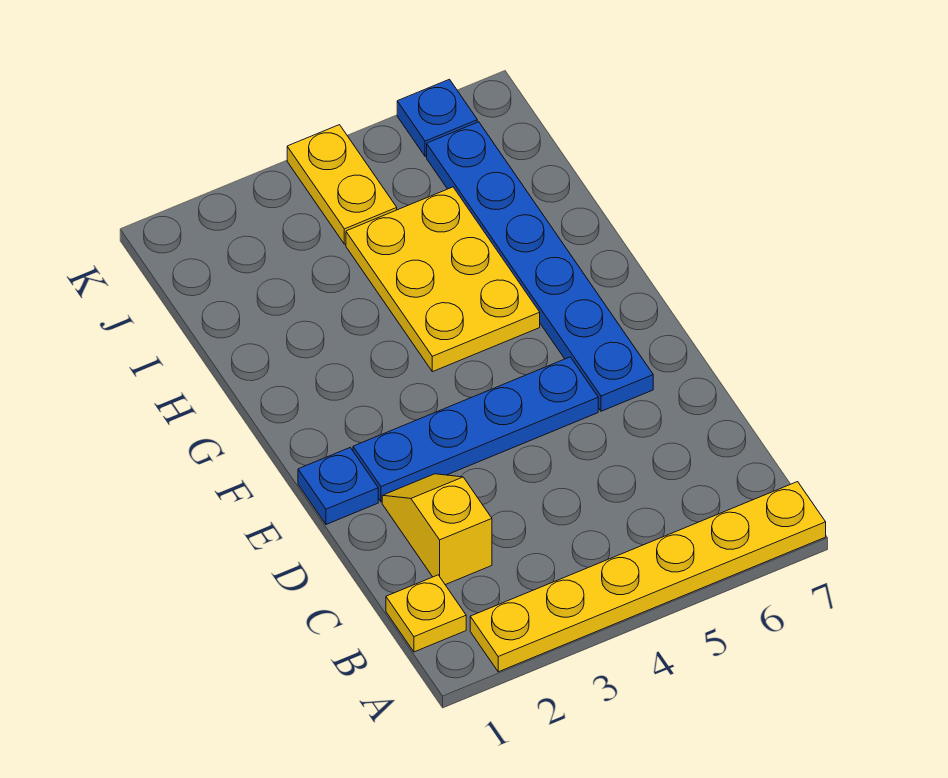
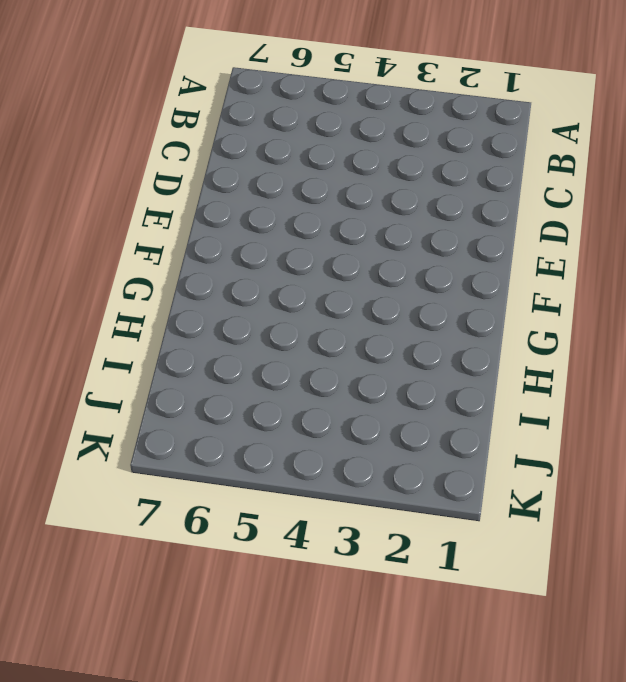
none -> yellow 1x6 plate [470,482,826,672]
none -> yellow 1x1 plate [386,575,466,652]

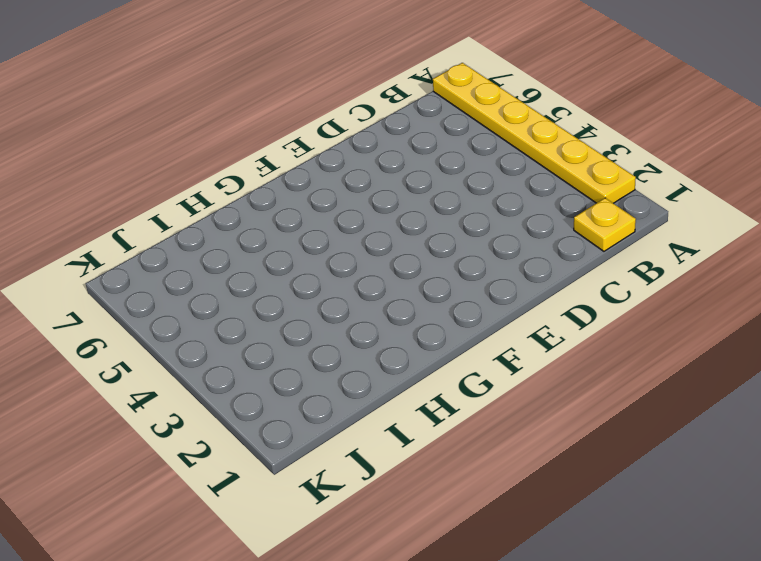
none -> yellow 1x2 slope [382,474,492,585]
none -> blue 1x1 plate [298,448,378,524]

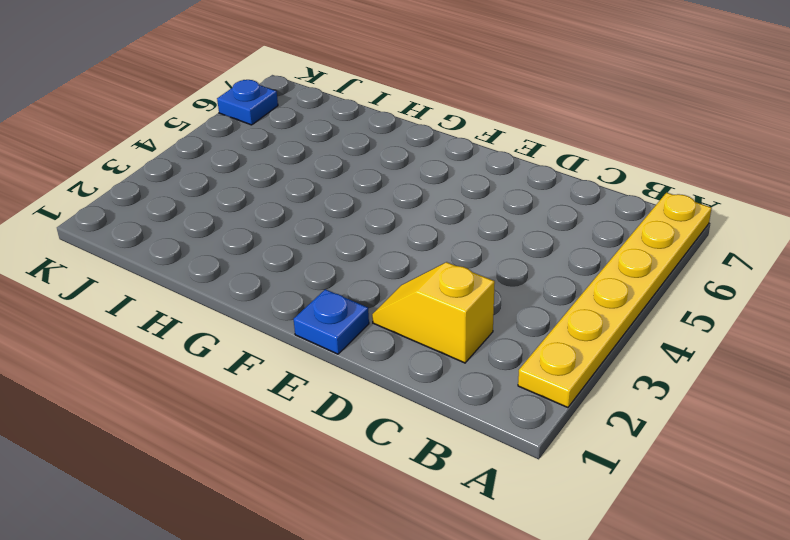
none -> yellow 1x1 plate [386,575,466,652]
none -> blue 1x4 plate [353,357,598,502]

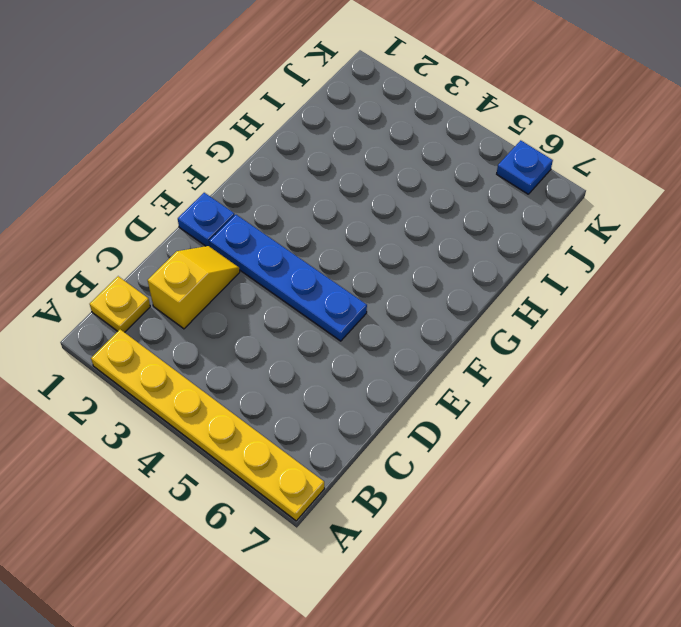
none -> blue 1x6 plate [427,122,653,411]
none -> yellow 2x3 plate [346,187,540,372]

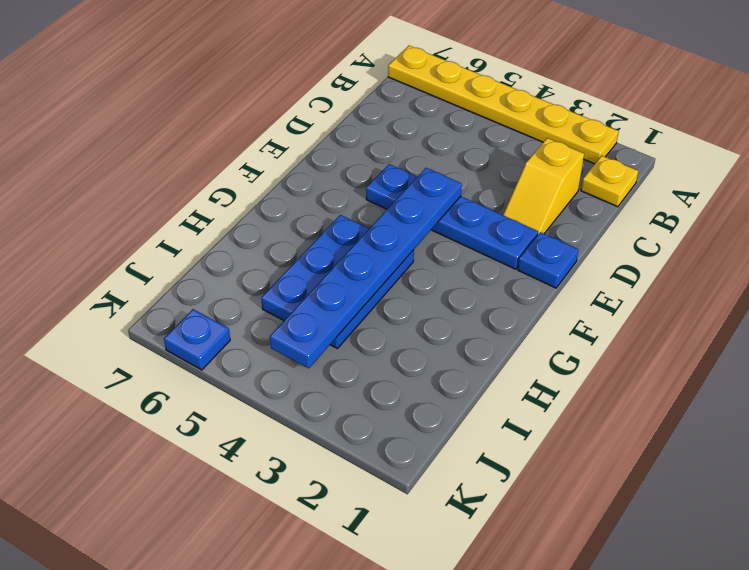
blue 1x6 plate [270,168,462,368] -> blue 1x6 plate moved to [427,122,653,411]
blue 2x3 plate [261,215,414,349] -> yellow 2x3 plate [346,187,540,372]
none -> yellow 1x2 plate [287,125,397,244]

